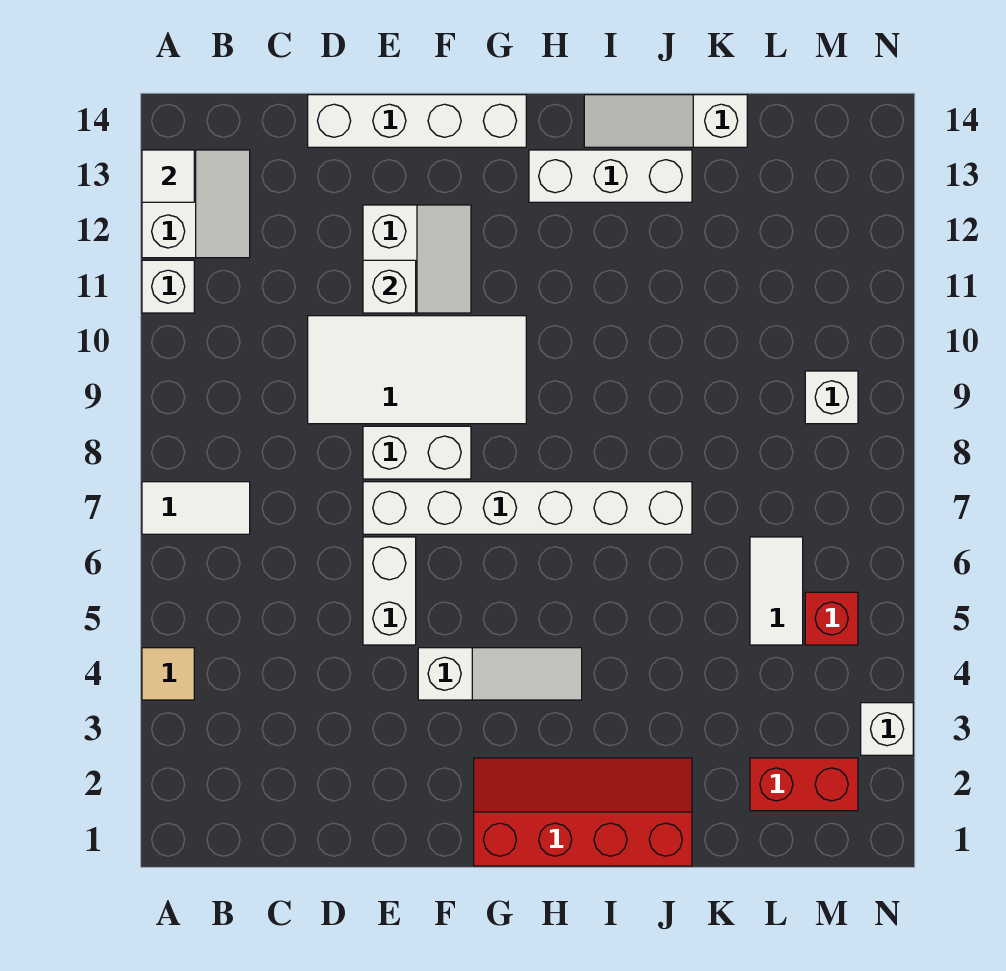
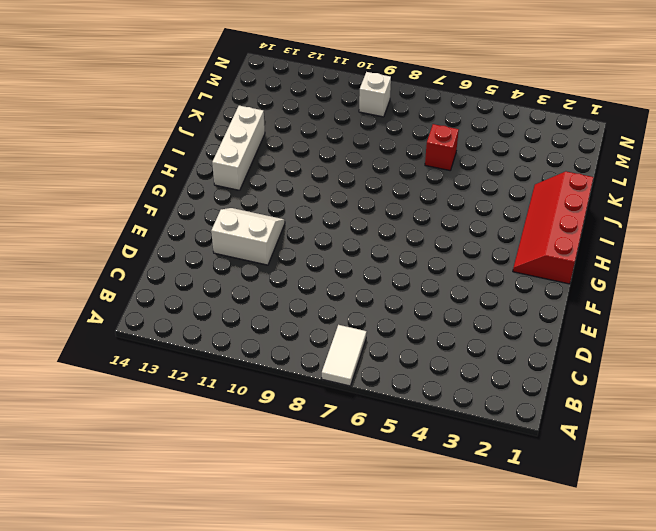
red 1x1 brick [425,124,459,170] -> red 1x1 brick moved to [805,592,858,645]
none -> tan 1x1 tile [142,648,194,700]
none -> white 1x1 brick [142,260,194,313]
none -> white 2x2 slope [142,150,250,258]

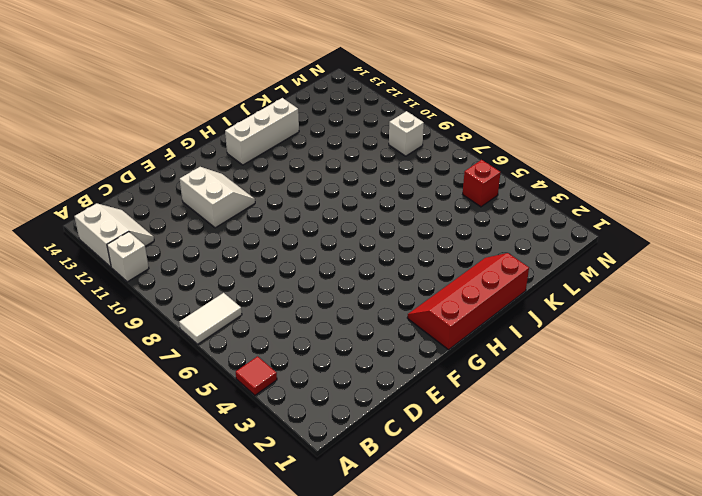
red 1x1 tile [236,356,277,395] -> tan 1x1 tile [142,648,194,700]
none -> white 2x4 tile [308,316,526,424]
none -> white 1x4 brick [308,95,526,147]
none -> white 1x2 brick [363,537,416,645]

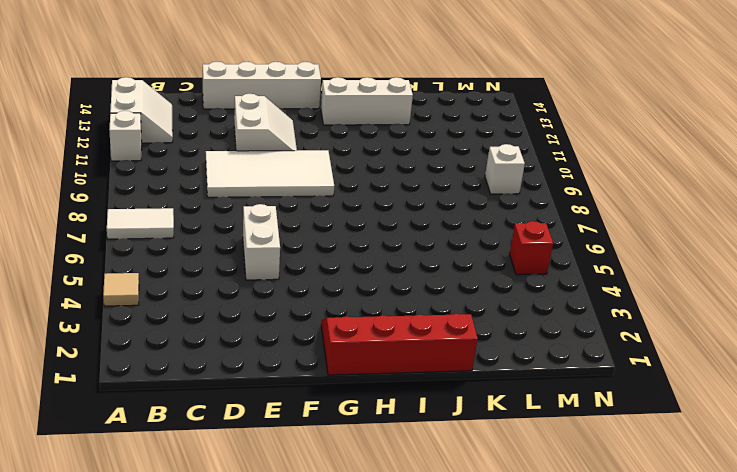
none -> white 1x6 brick [363,482,692,534]
none -> white 1x2 brick [363,426,471,479]
none -> white 1x3 slope [418,648,582,700]

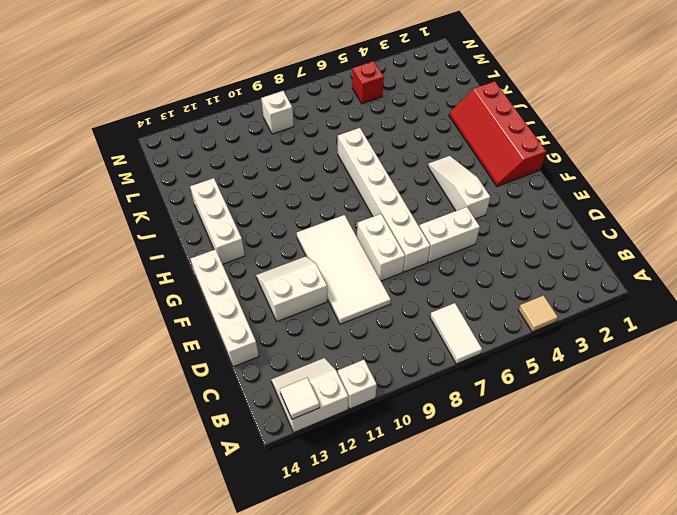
none -> white 1x3 slope [584,95,747,147]
none -> red 1x2 brick [750,758,858,811]
none -> white 1x2 tile [750,537,803,645]

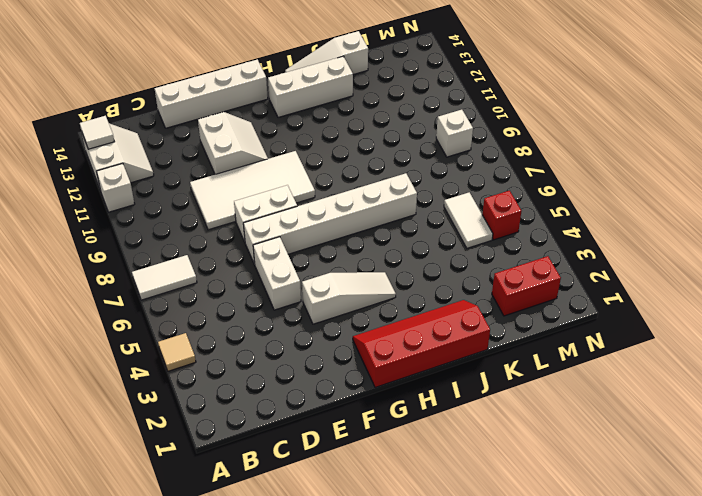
none -> white 1x1 brick [861,703,913,755]
none -> white 1x1 brick [363,260,416,313]

